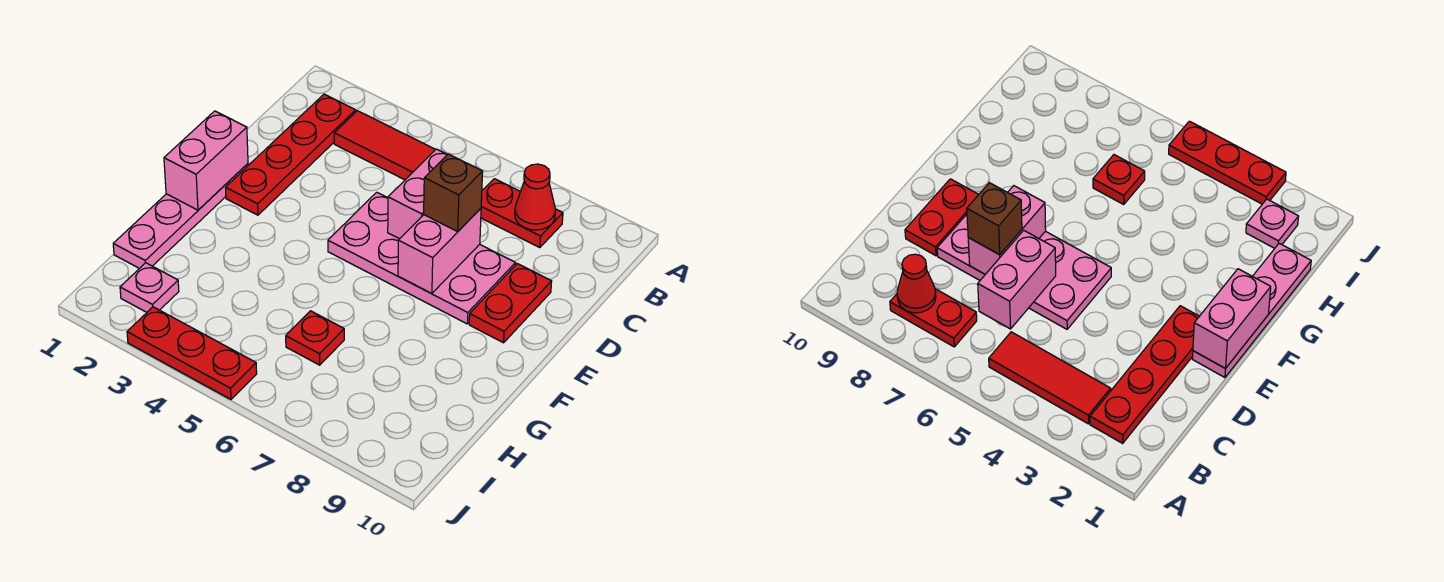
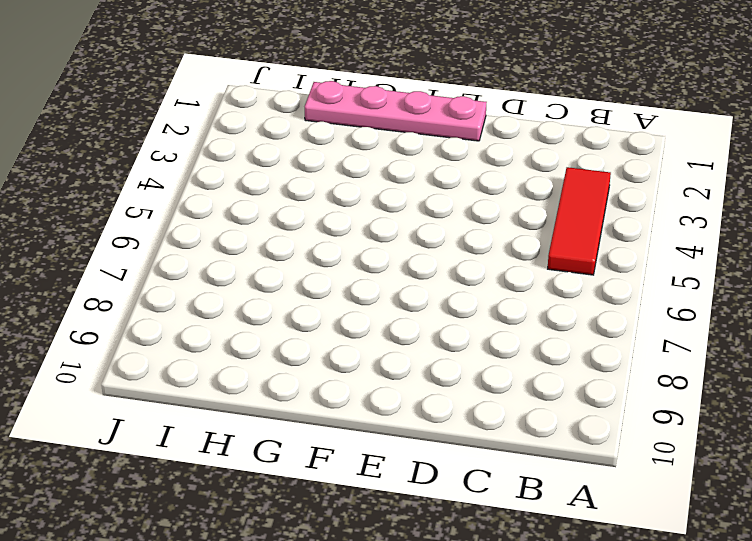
none -> red 1x4 plate [226,94,356,215]
none -> red 1x2 plate [481,179,563,248]
none -> pink 2x4 plate [328,192,515,324]

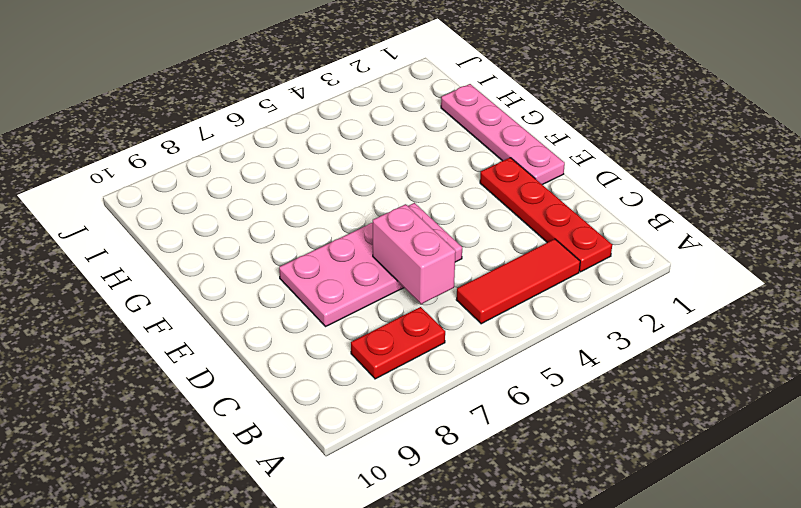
none -> red 1x2 plate [469,264,552,343]
none -> red 1x1 plate [286,311,344,365]
none -> pink 1x1 plate [120,263,179,312]

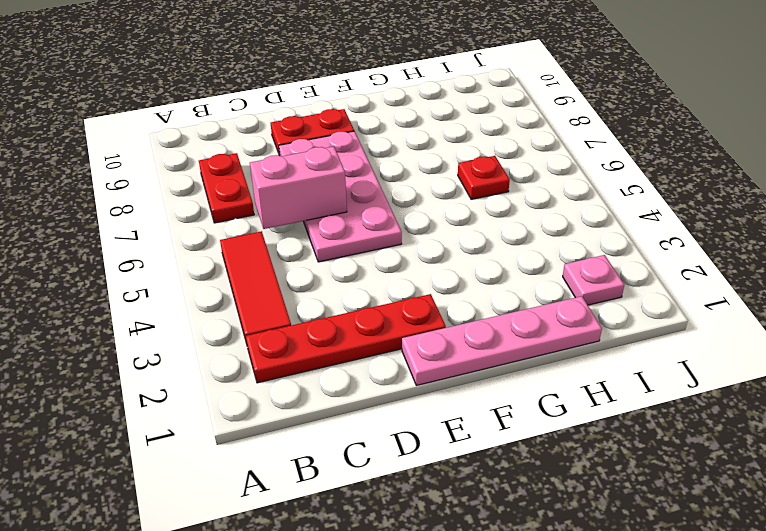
none -> red 1x3 plate [127,307,257,399]
none -> red 1x1 cone [515,164,556,230]
none -> pink 1x2 brick [398,208,481,294]

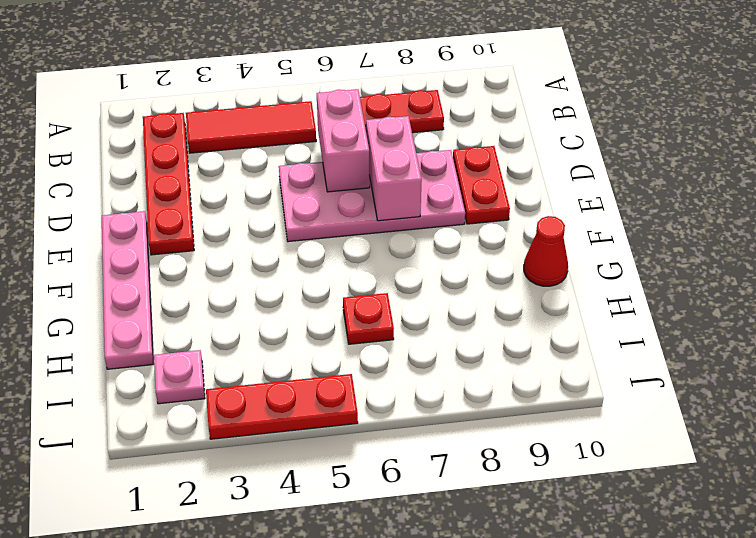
red 1x1 cone [524,216,568,286] -> red 1x1 cone moved to [515,164,556,230]
none -> pink 1x2 brick [164,111,248,210]
none -> brown 1x1 brick [424,154,483,231]

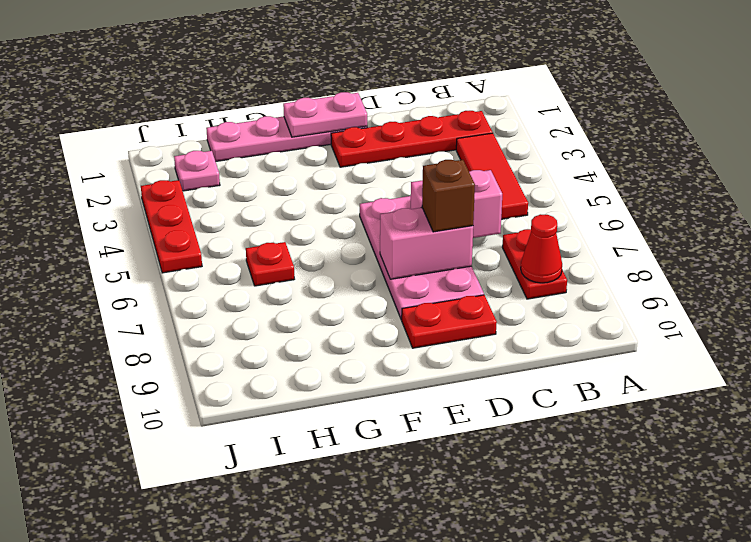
pink 1x2 plate [283,92,367,137] -> pink 1x2 brick [164,111,248,210]

